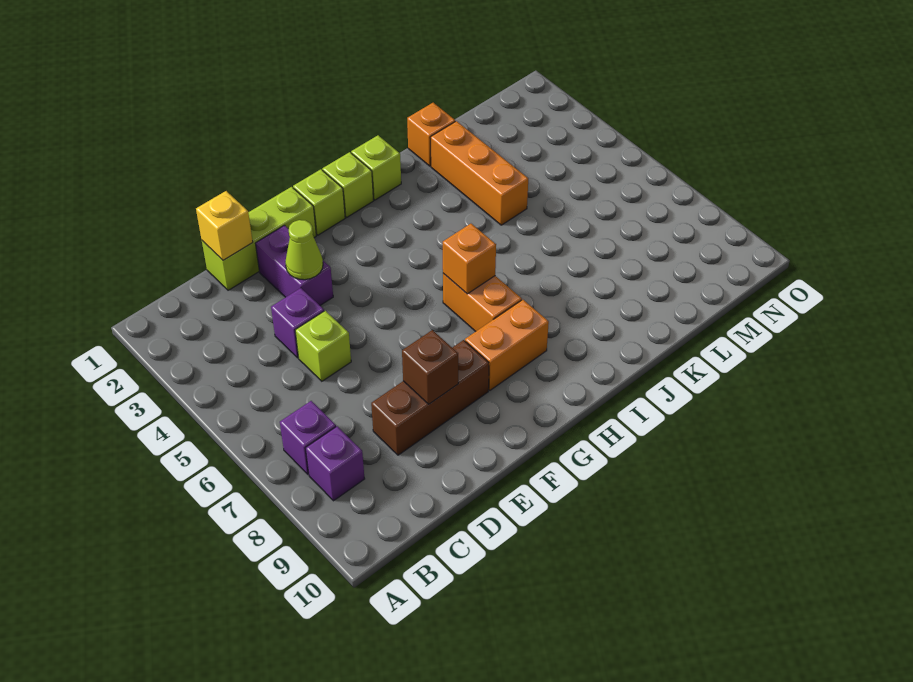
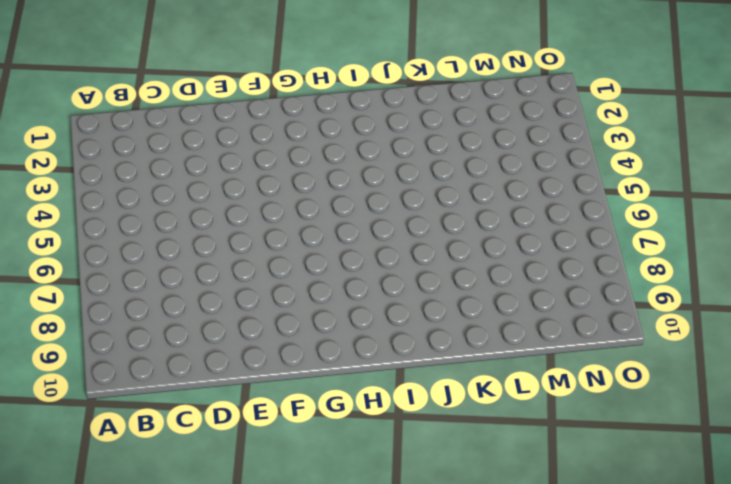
none -> purple 1x1 brick [280,401,336,474]
none -> purple 1x1 brick [305,426,365,501]
none -> lime 1x3 brick [202,187,316,290]

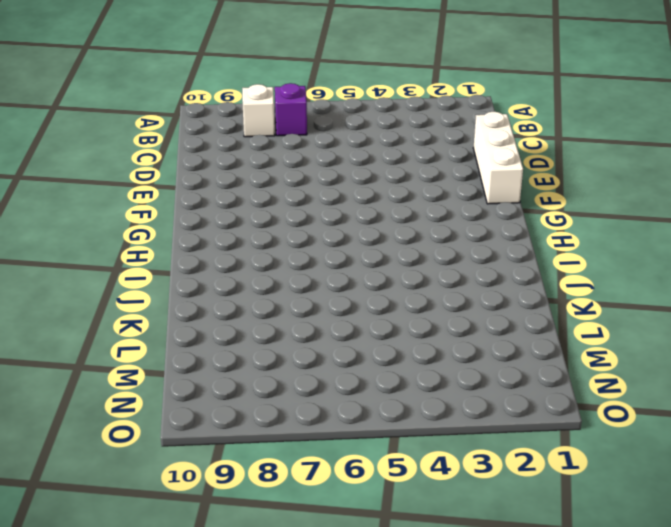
white 1x1 brick [242,84,275,137] -> purple 1x1 brick [305,426,365,501]
white 1x3 brick [473,112,523,204] -> lime 1x3 brick [202,187,316,290]
none -> purple 1x1 brick [271,288,324,358]
none -> lime 1x1 brick [295,311,351,381]
none -> brown 1x3 brick [371,340,489,455]

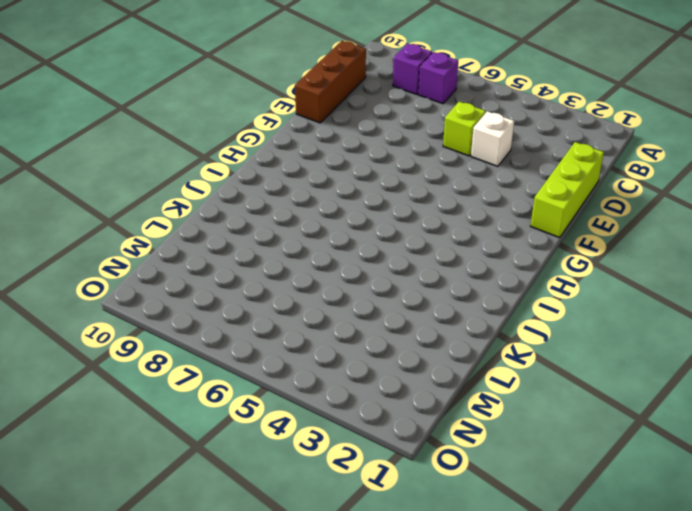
brown 1x3 brick [295,41,366,123] -> brown 1x3 brick moved to [371,340,489,455]
white 1x1 brick [471,111,514,166] -> purple 1x1 brick [271,288,324,358]
none -> purple 1x2 brick [255,225,333,305]
none -> lime 1x1 brick [293,169,345,235]
none -> orange 1x2 brick [465,300,549,390]

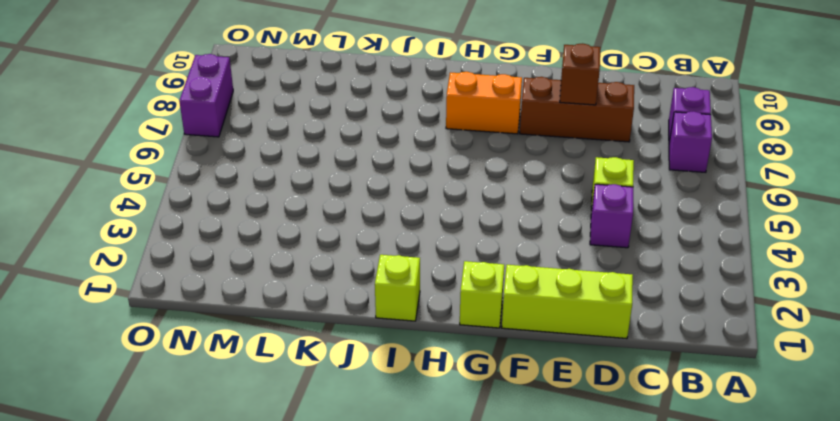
purple 1x2 brick [179,54,233,137] -> purple 1x2 brick moved to [255,225,333,305]
none -> lime 1x1 brick [322,152,374,217]
none -> orange 1x2 brick [443,273,522,332]
none -> orange 1x1 brick [407,103,455,166]

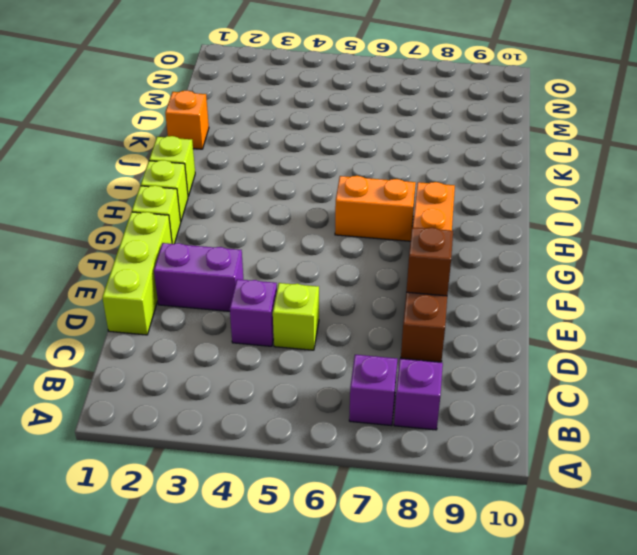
none -> orange 1x3 brick [430,121,528,225]
none -> yellow 1x1 brick [196,191,253,260]
none -> lime 1x1 cone [285,220,323,280]

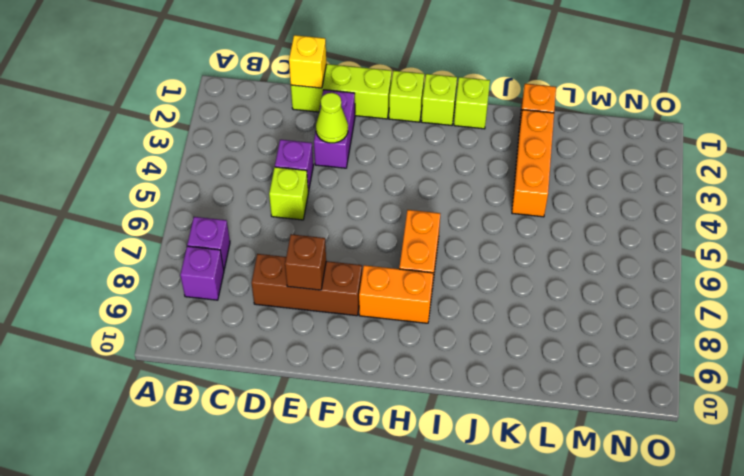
none -> orange 1x1 brick [443,224,496,294]

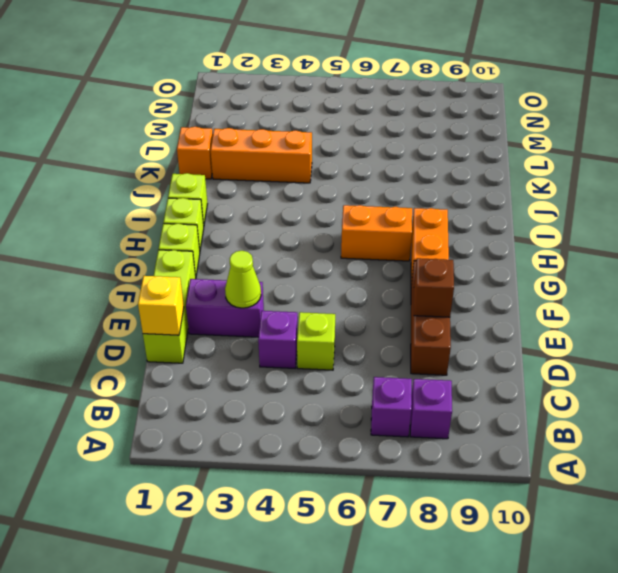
none -> orange 1x1 brick [443,224,496,294]

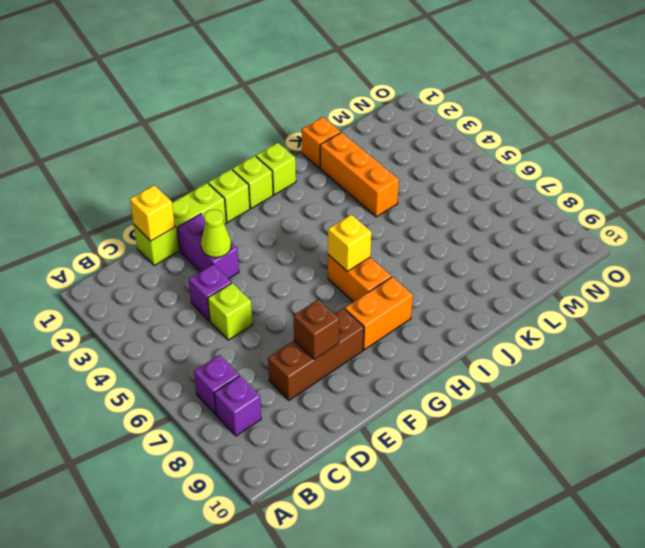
yellow 1x1 brick [328,215,371,271] -> orange 1x1 brick [443,224,496,294]

